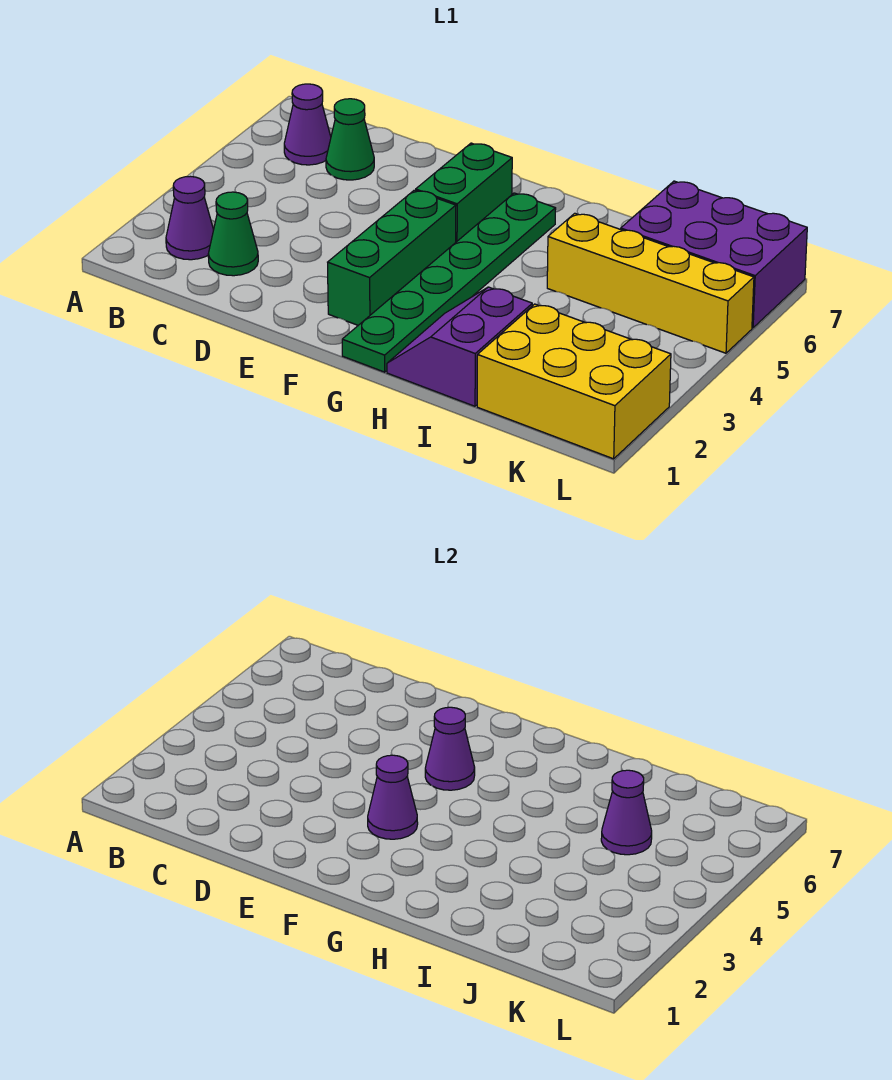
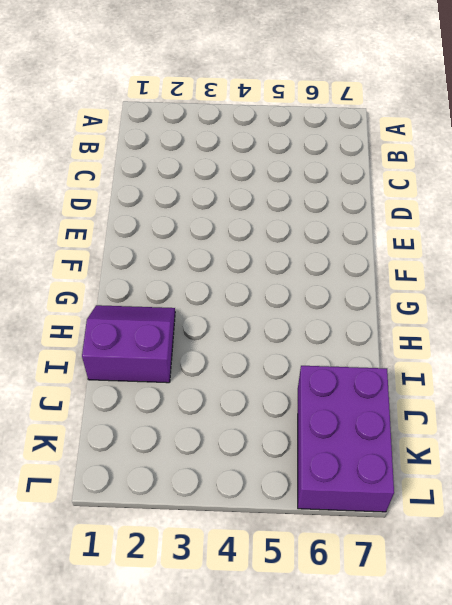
none -> purple 1x1 cone [166,176,214,260]
none -> purple 1x1 cone [284,84,331,165]
none -> green 1x1 cone [208,192,258,276]

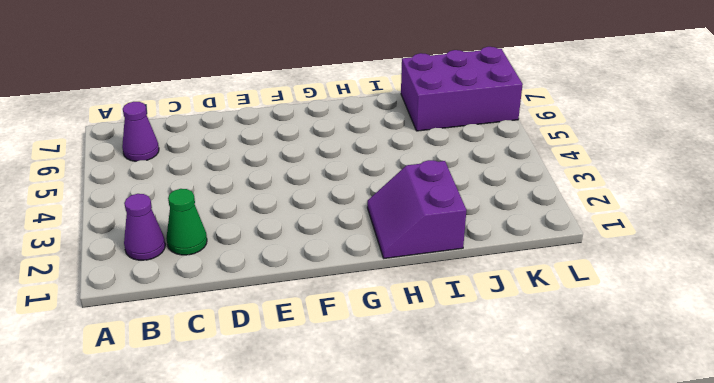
none -> green 1x1 cone [326,99,374,180]
none -> green 1x3 brick [328,190,456,325]
none -> green 1x2 brick [416,143,512,242]

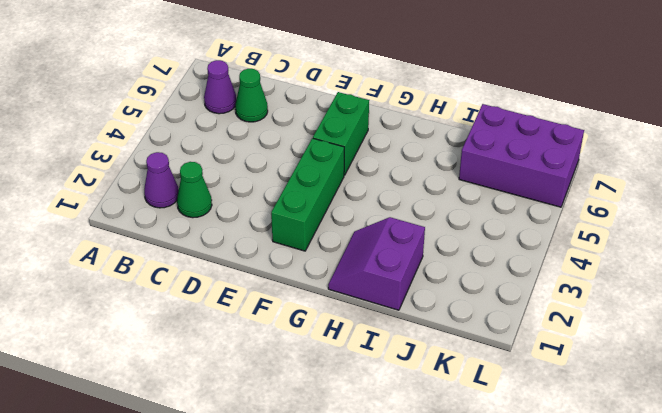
none -> green 1x6 plate [342,193,556,372]
none -> yellow 1x4 brick [547,213,754,353]
none -> yellow 2x3 brick [477,304,671,459]

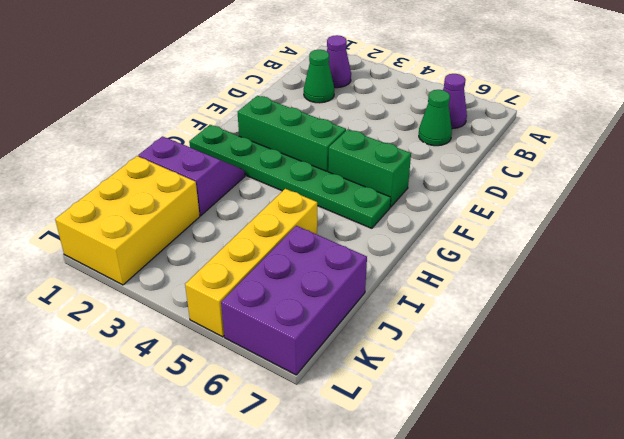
none -> purple 1x1 cone [368,755,418,839]
none -> purple 1x1 cone [425,707,475,790]
none -> purple 1x1 cone [601,770,652,855]

